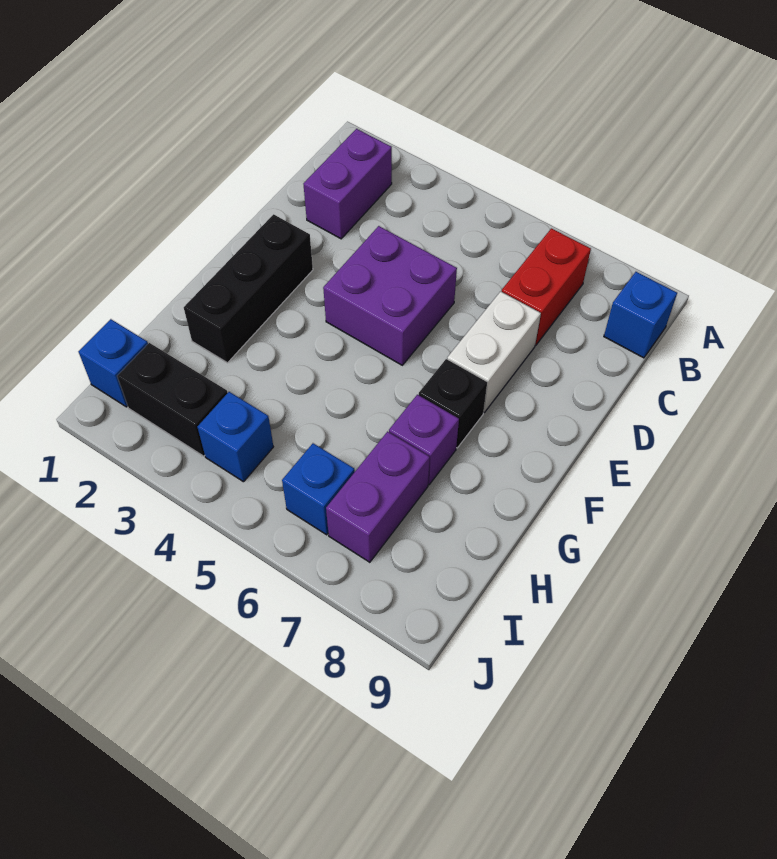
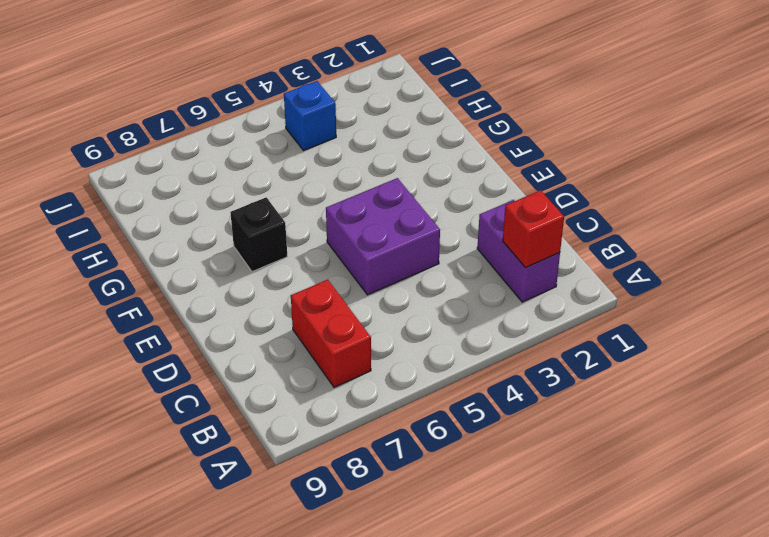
red 1x1 brick [503,190,564,268] -> none
none -> blue 1x1 brick [604,272,677,358]
none -> white 1x2 brick [447,291,541,413]
none -> black 1x3 brick [184,214,313,363]

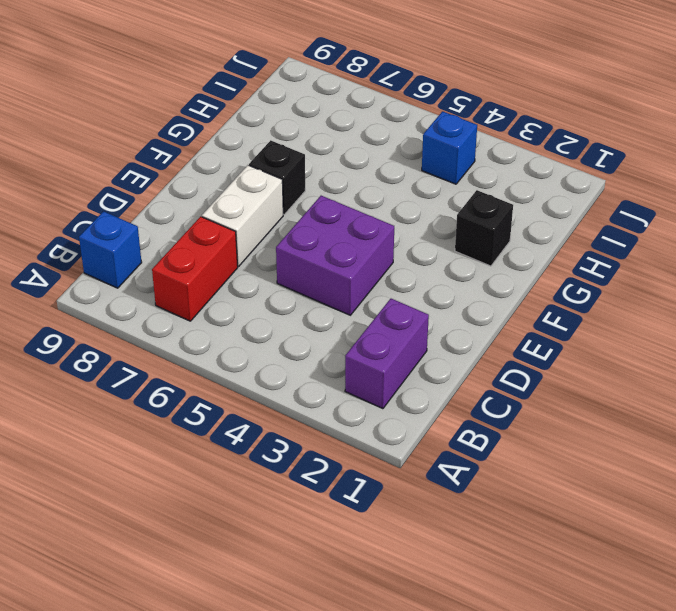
black 1x1 brick [455,190,513,266] -> black 1x3 brick [184,214,313,363]
none -> purple 1x1 brick [389,395,459,485]
none -> purple 1x2 brick [326,432,430,562]
none -> blue 1x1 brick [78,319,148,407]

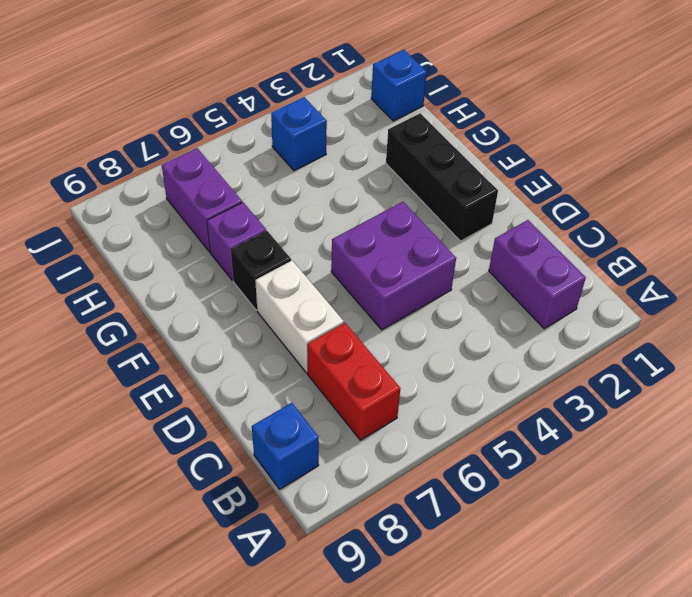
none -> black 1x2 brick [117,343,227,456]
none -> blue 1x1 brick [282,443,355,535]

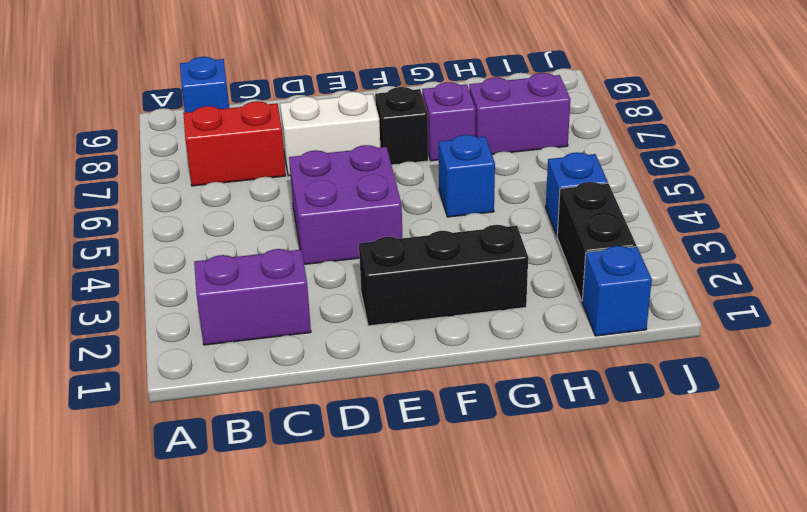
blue 1x1 brick [439,135,495,217] -> blue 1x1 brick moved to [282,443,355,535]

